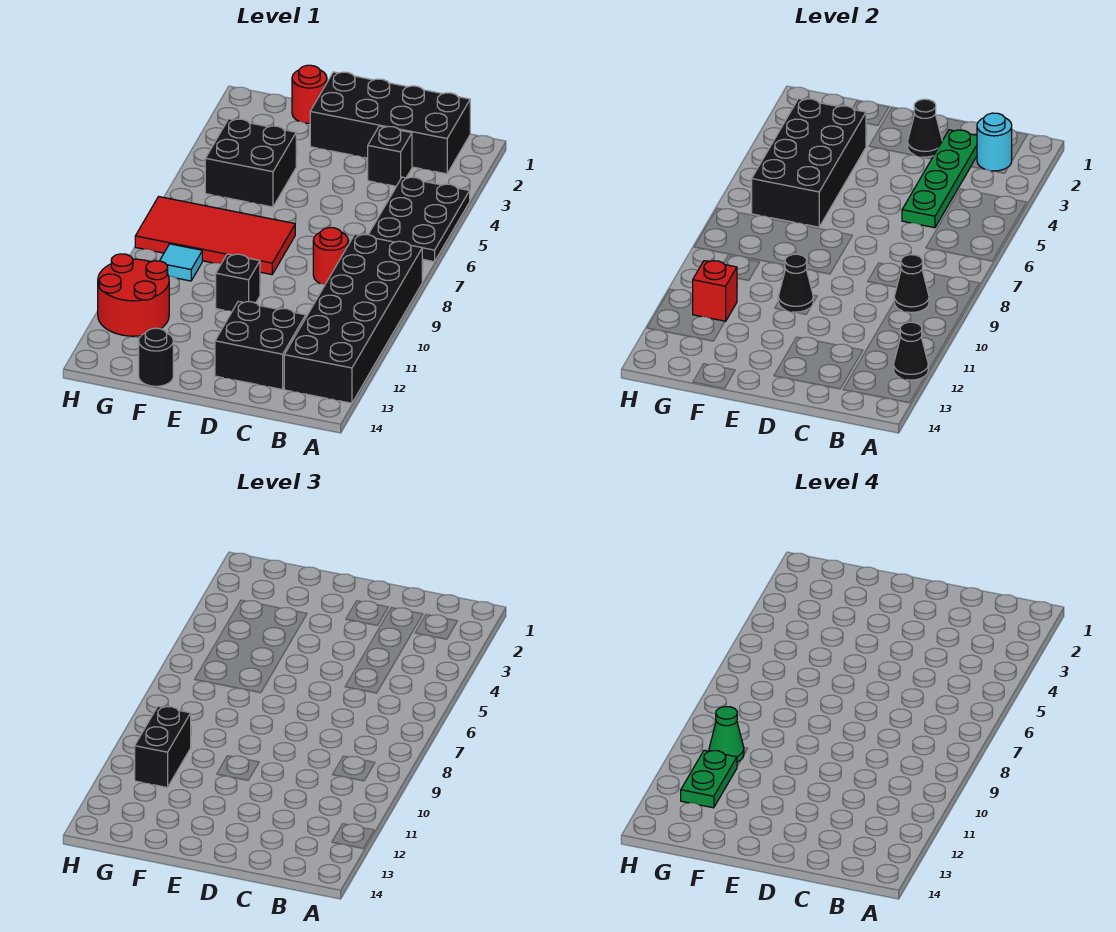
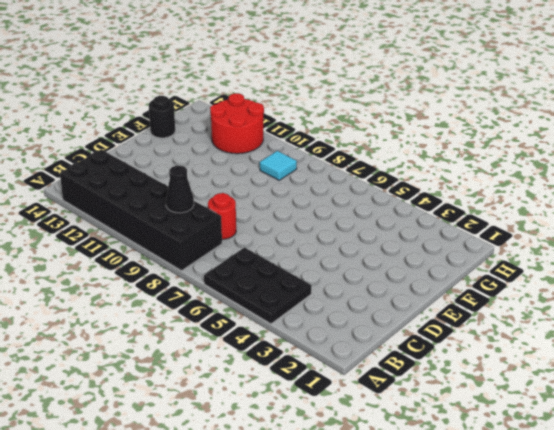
none -> black 2x4 brick [310,72,470,174]
none -> black 1x1 brick [368,126,412,186]
none -> black 2x2 brick [215,301,306,390]

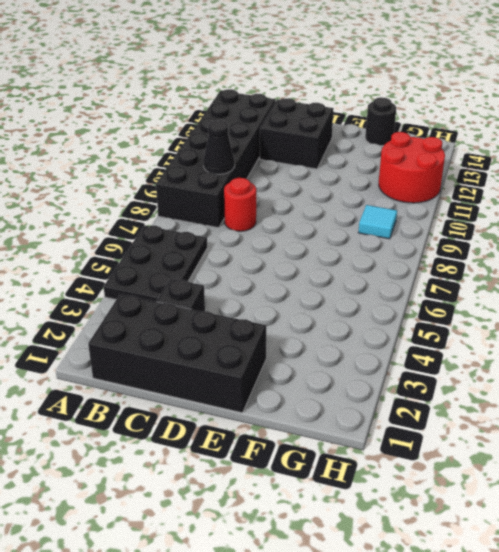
none -> red 2x4 tile [135,197,295,275]
none -> black 1x1 brick [216,254,260,311]
none -> red 1x1 round brick [292,65,327,123]

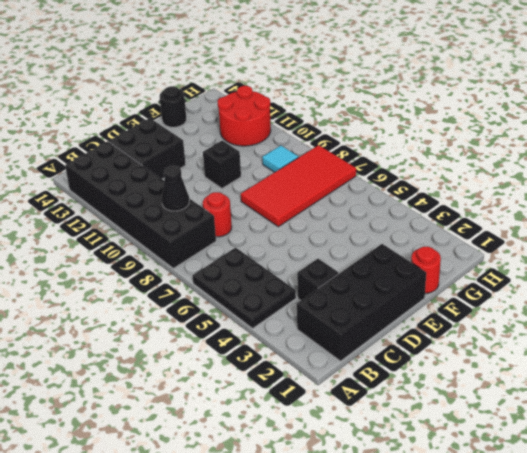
none -> black 2x2 brick [205,119,296,207]
none -> black 1x1 cone [894,322,928,380]
none -> cyan 1x1 round brick [977,113,1012,171]

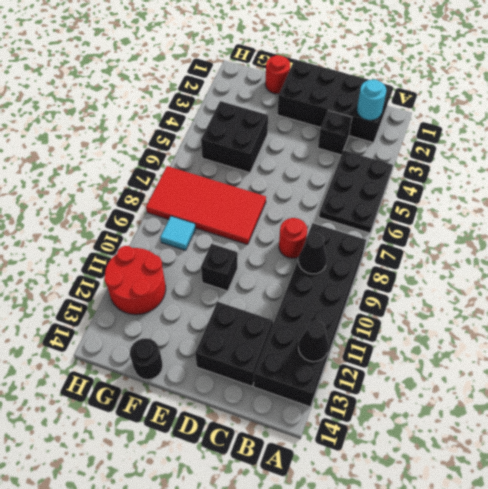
none -> green 1x4 plate [902,130,977,228]
none -> black 1x1 cone [908,99,942,157]
none -> black 1x1 cone [778,254,813,312]

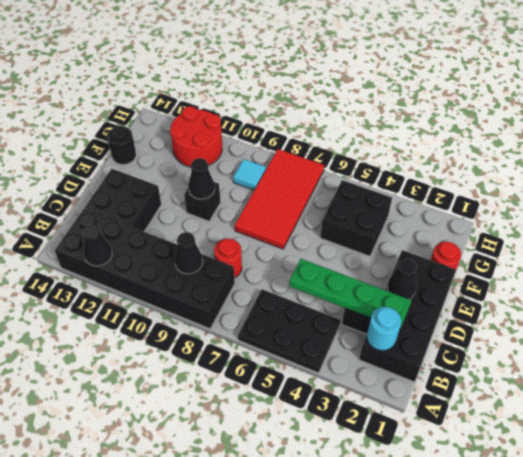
none -> black 2x4 brick [752,99,866,227]
none -> red 1x1 brick [693,261,737,322]
none -> black 1x2 brick [135,706,191,788]

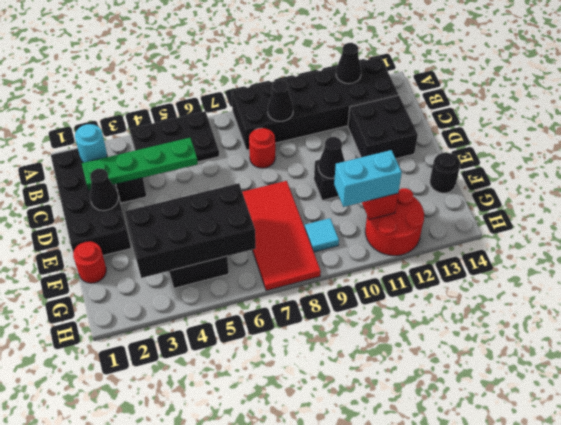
cyan 1x2 brick [334,150,402,207] -> black 1x2 brick [135,706,191,788]
none -> green 1x1 cone [709,707,744,762]
none -> green 1x2 plate [681,750,737,808]

